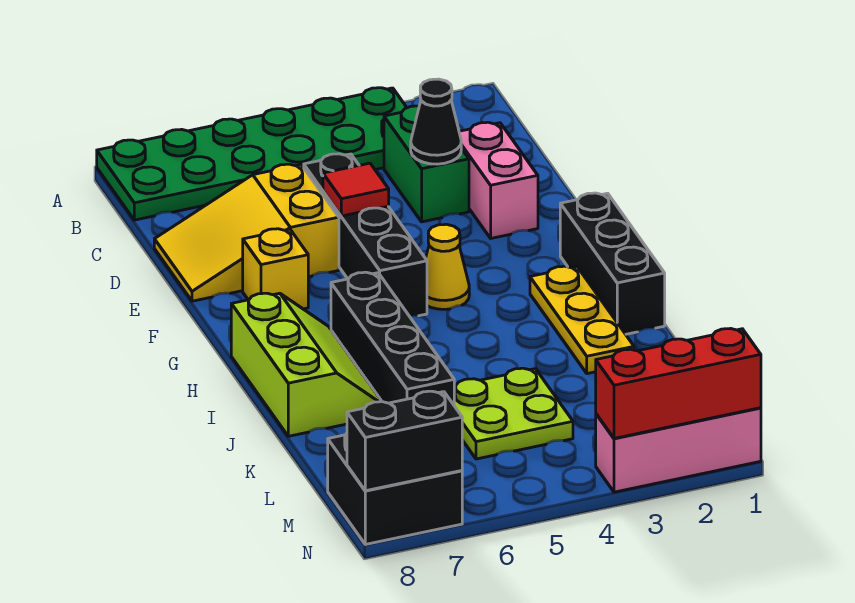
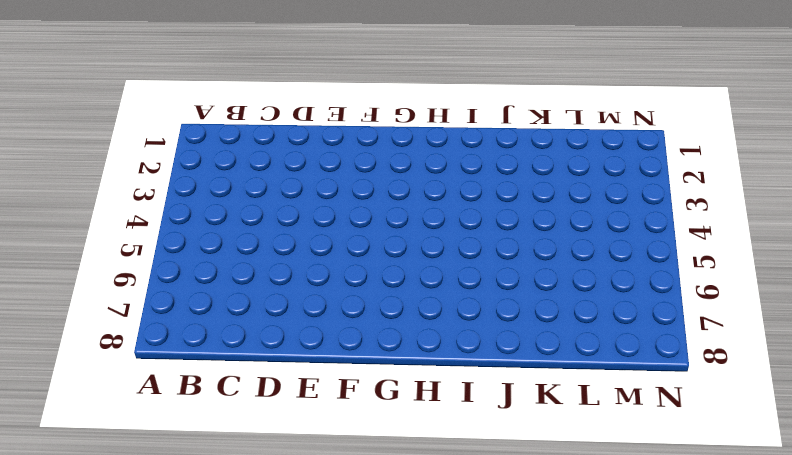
none -> green 2x6 plate [97,88,407,220]
none -> green 1x2 brick [384,106,469,222]
none -> pink 1x2 brick [459,122,538,238]

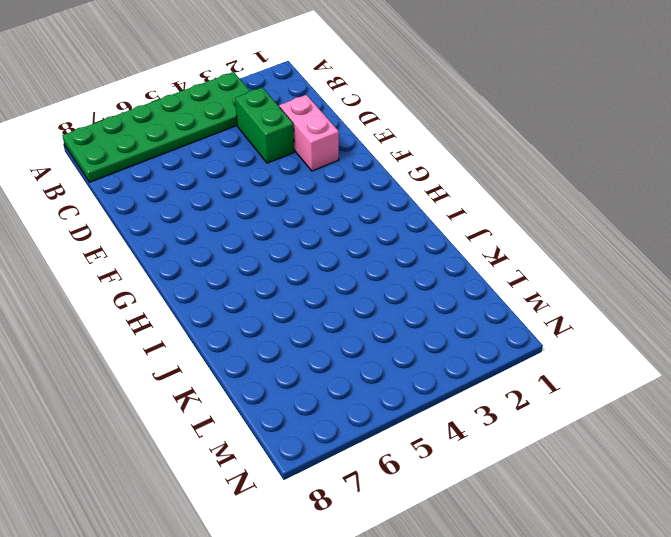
none -> black 1x4 brick [304,154,427,316]
none -> yellow 2x3 slope [154,164,339,301]
none -> yellow 1x1 brick [243,229,308,309]

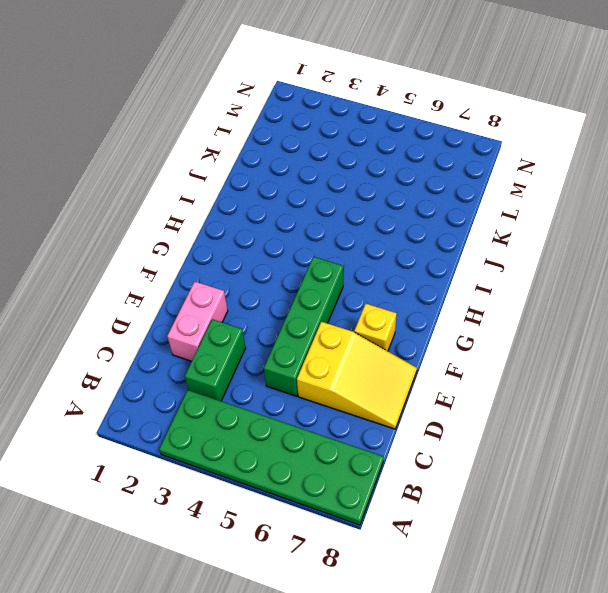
green 1x4 brick [264,257,343,396] -> black 1x4 brick [304,154,427,316]
none -> black 1x3 brick [560,193,665,334]
none -> yellow 1x1 cone [426,224,469,309]
none -> yellow 1x3 plate [530,266,634,374]

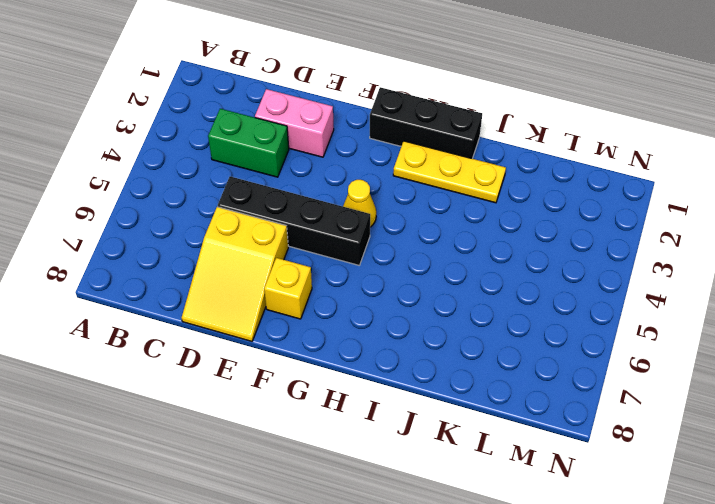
none -> green 2x6 plate [97,88,407,220]
none -> black 1x4 brick [331,272,454,405]
none -> lime 2x3 slope [231,293,382,436]

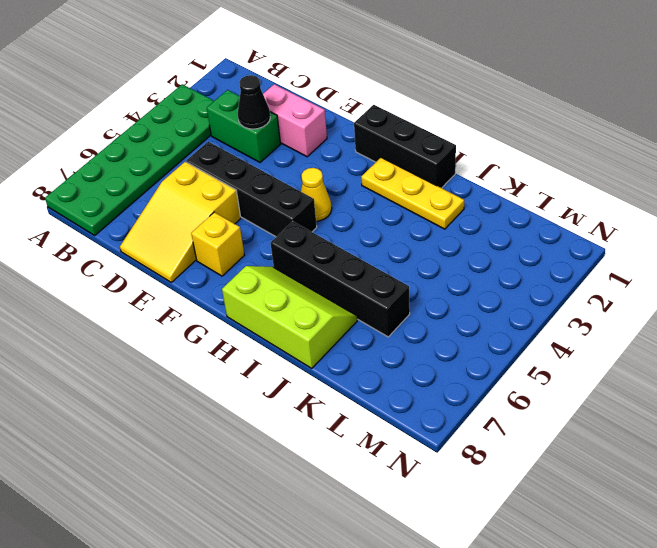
none -> lime 2x2 plate [454,368,573,459]
none -> black 2x2 brick [328,433,462,544]
none -> pink 1x3 brick [596,408,761,492]

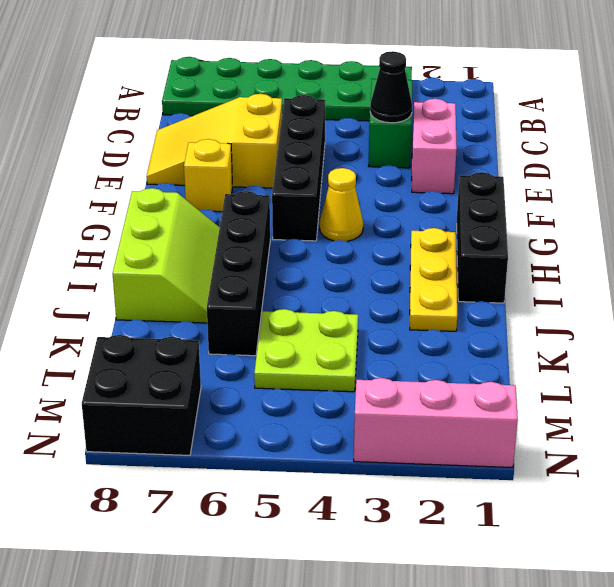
none -> red 1x1 tile [323,163,389,216]
none -> red 1x3 brick [596,329,761,438]
none -> black 1x2 brick [347,391,462,491]

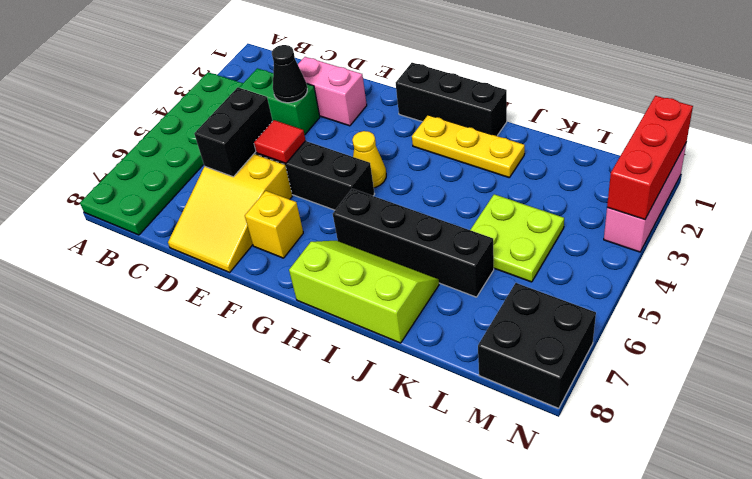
black 1x2 brick [194,87,273,177] -> black 1x2 brick moved to [347,391,462,491]

